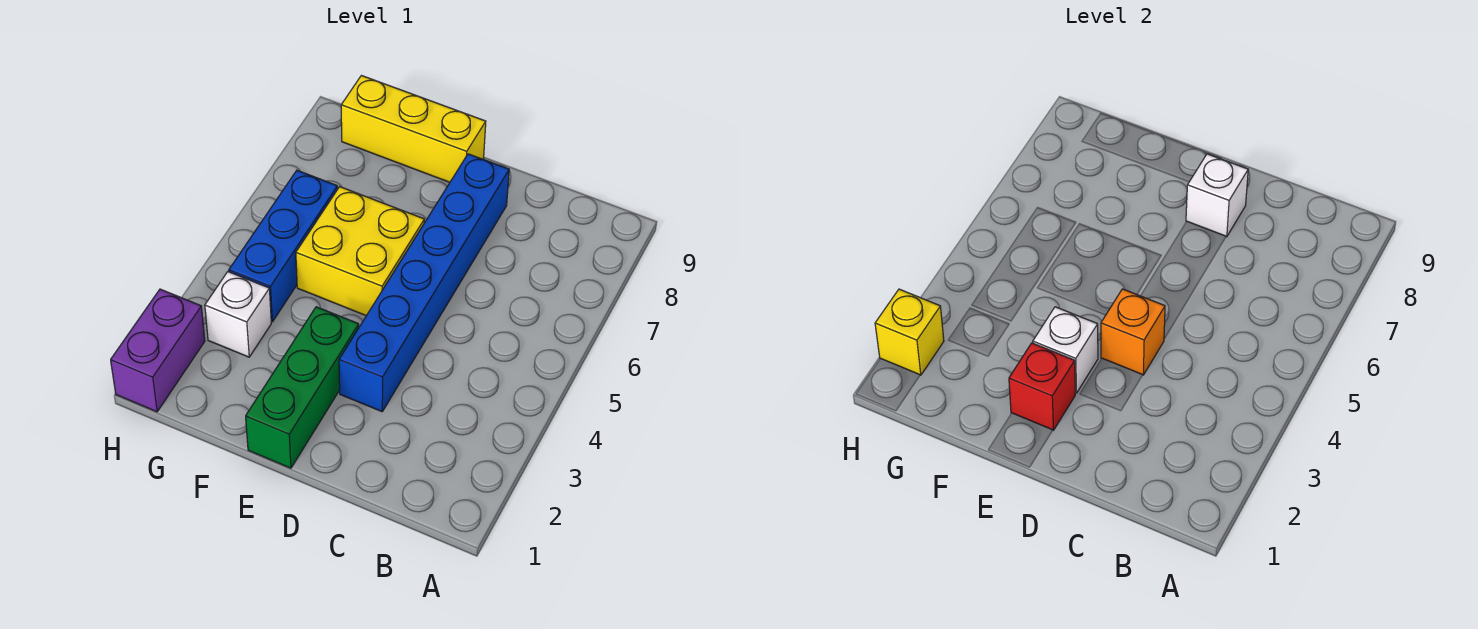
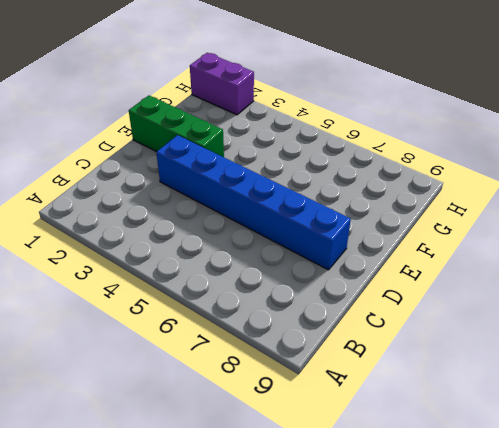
none -> yellow 2x2 brick [296,187,424,316]
none -> yellow 1x3 brick [341,76,486,182]
none -> white 1x1 brick [205,272,271,357]

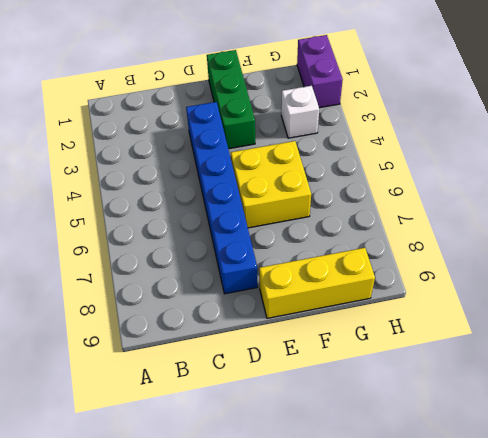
none -> blue 1x3 brick [229,170,338,322]
none -> orange 1x1 brick [1101,289,1165,375]
none -> white 1x1 brick [1186,154,1248,237]

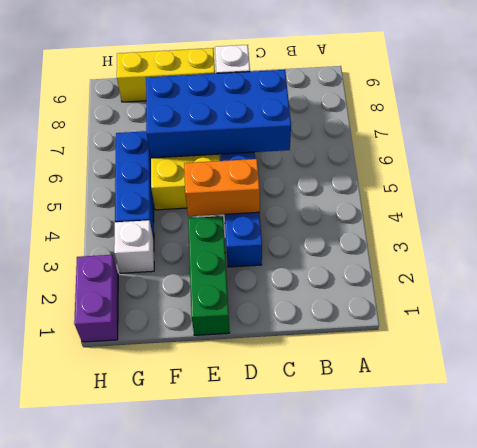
blue 2x4 brick [146,70,291,158] -> none
orange 1x2 brick [184,159,260,216] -> orange 1x1 brick [1101,289,1165,375]
none -> red 1x1 brick [1009,343,1075,430]
none -> white 1x1 brick [1033,307,1098,393]
none -> yellow 1x1 brick [875,289,944,375]

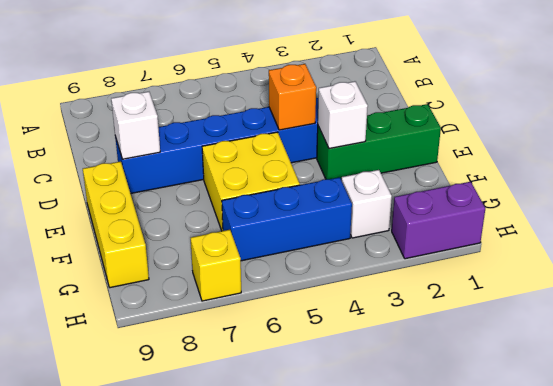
yellow 1x1 brick [191,230,241,301] -> yellow 1x1 brick moved to [875,289,944,375]
none -> red 1x1 brick [1009,343,1075,430]

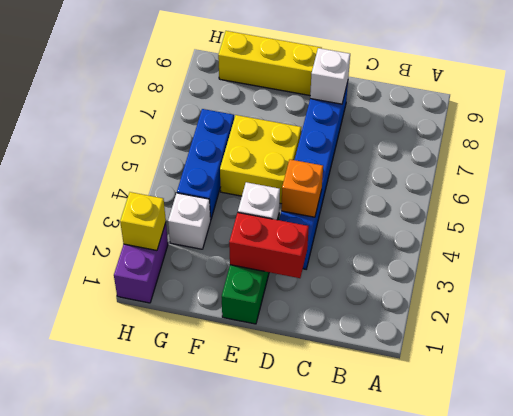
red 1x2 brick [229,213,309,278] -> red 1x1 brick [1009,343,1075,430]

